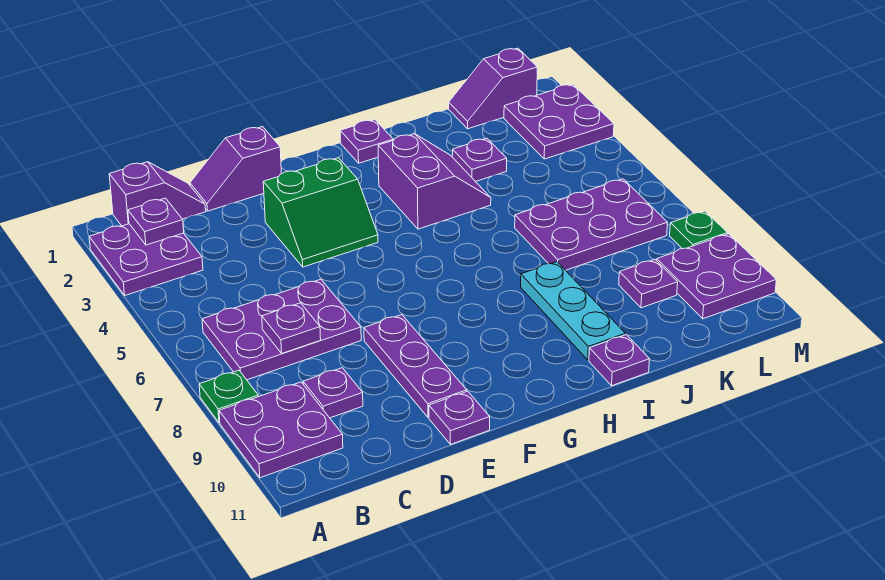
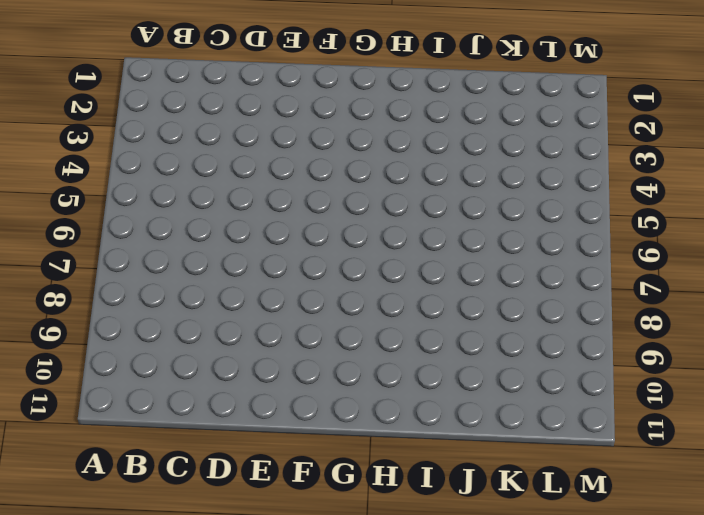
none -> purple 2x2 plate [89,224,203,295]
none -> green 1x1 plate [199,370,258,423]
none -> purple 2x2 plate [219,382,343,478]

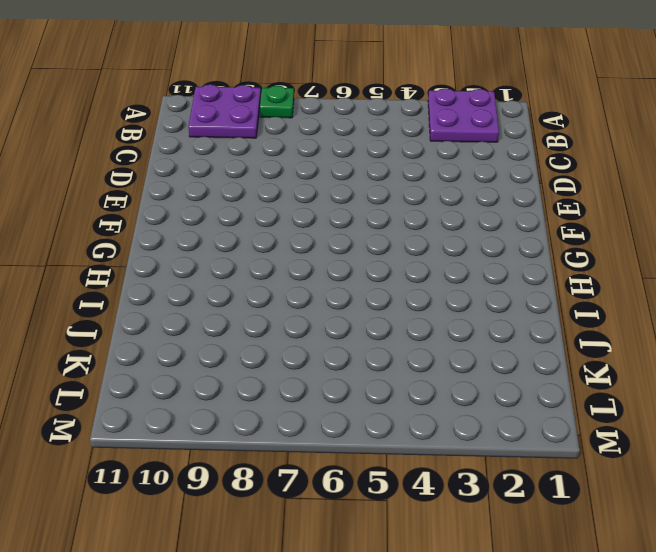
none -> purple 1x2 slope [109,162,206,226]
none -> purple 2x3 plate [202,279,361,380]
none -> purple 1x1 plate [303,368,363,418]

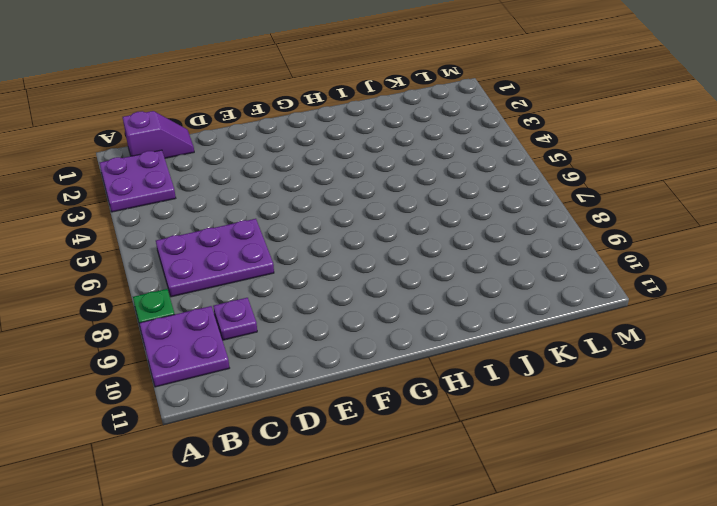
none -> purple 1x2 slope [190,127,281,211]
none -> green 2x2 slope [263,158,378,267]
none -> purple 1x3 plate [364,315,467,417]

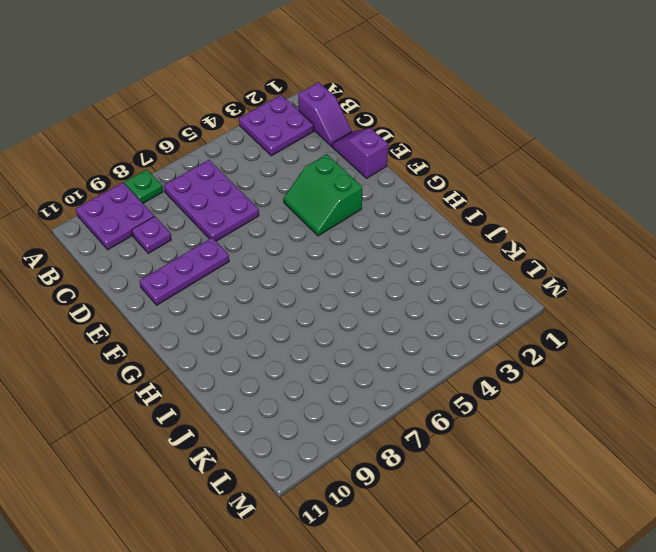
none -> purple 1x1 plate [429,391,490,444]
none -> purple 1x1 plate [340,120,393,163]
none -> purple 2x2 slope [378,134,491,229]

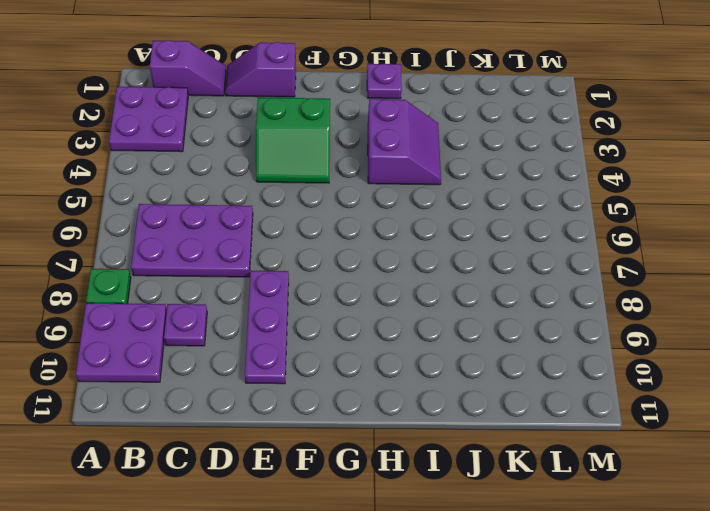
none -> purple 1x1 plate [429,391,490,444]
none -> cyan 1x3 plate [521,262,625,360]
none -> purple 1x1 plate [589,335,650,386]

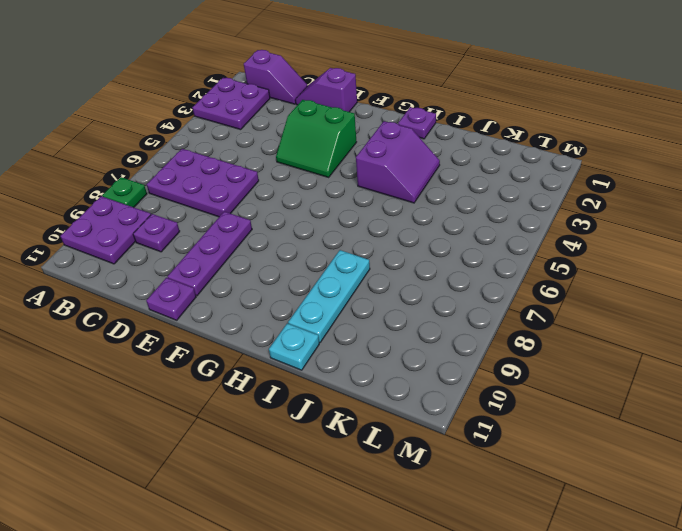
cyan 1x1 plate [269,323,319,370] -> purple 1x1 plate [589,335,650,386]
none -> purple 1x1 plate [452,138,507,182]
none -> purple 2x3 plate [515,179,668,270]
none -> purple 1x2 slope [449,48,537,129]

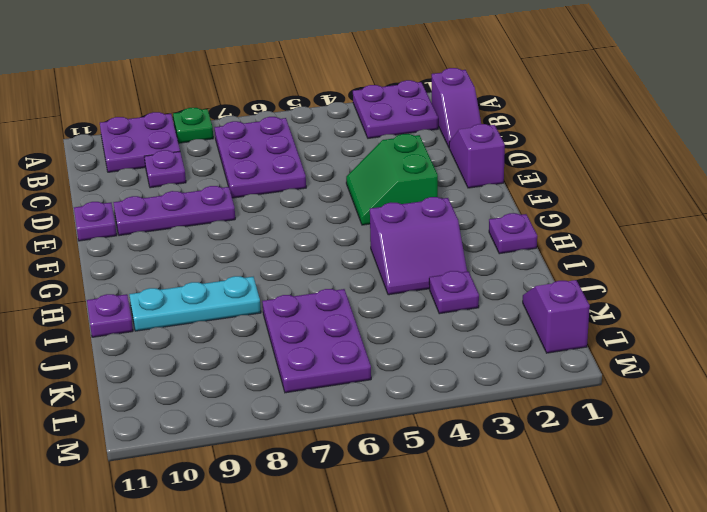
none -> purple 1x1 plate [619,259,678,308]
none -> purple 2x2 plate [504,84,614,159]
none -> purple 2x2 plate [657,234,776,319]

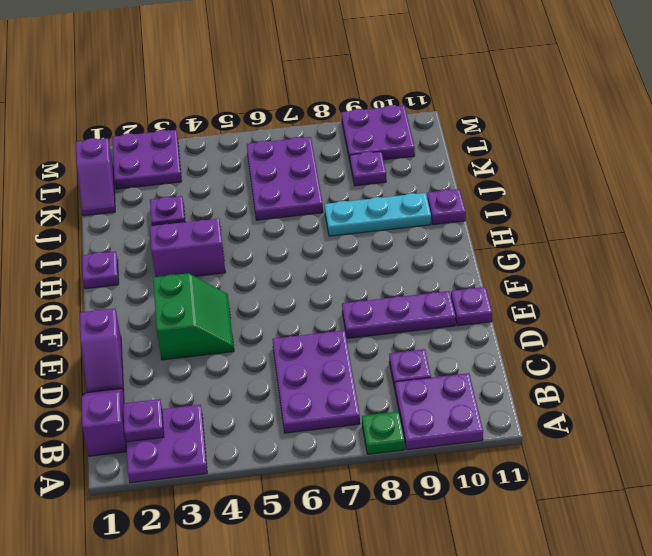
none -> green 1x1 plate [670,211,727,249]
none -> purple 1x1 plate [262,303,321,353]

